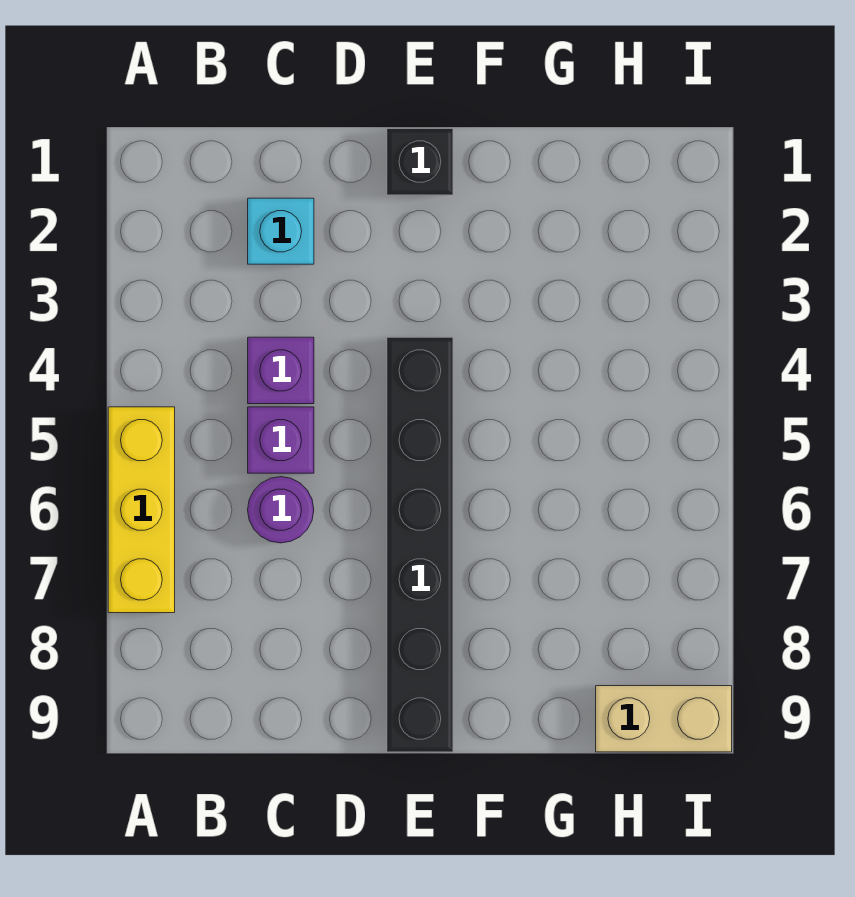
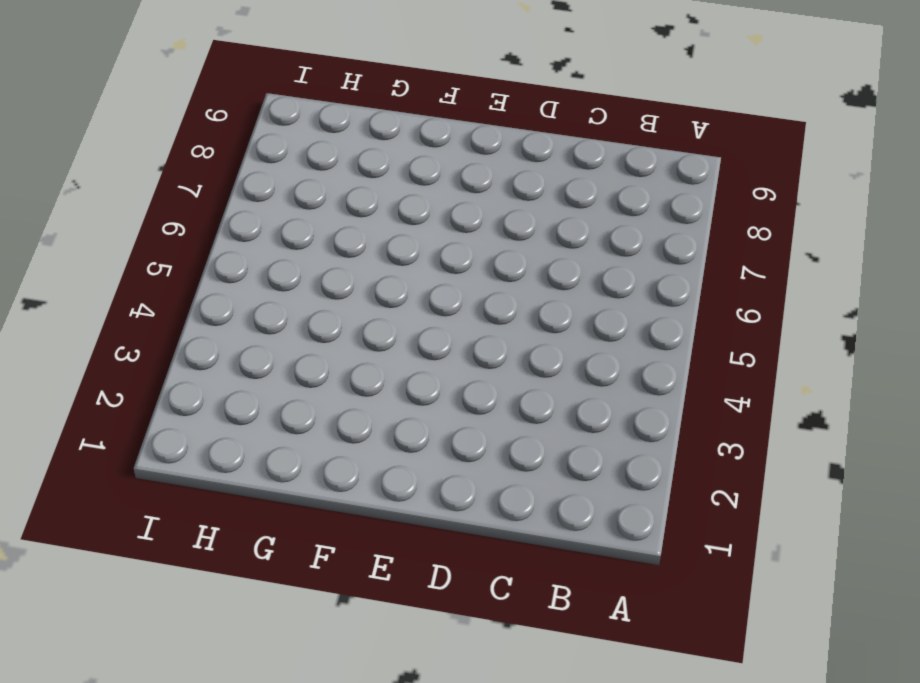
none -> yellow 1x3 brick [108,407,175,613]
none -> cyan 1x1 brick [248,198,314,264]

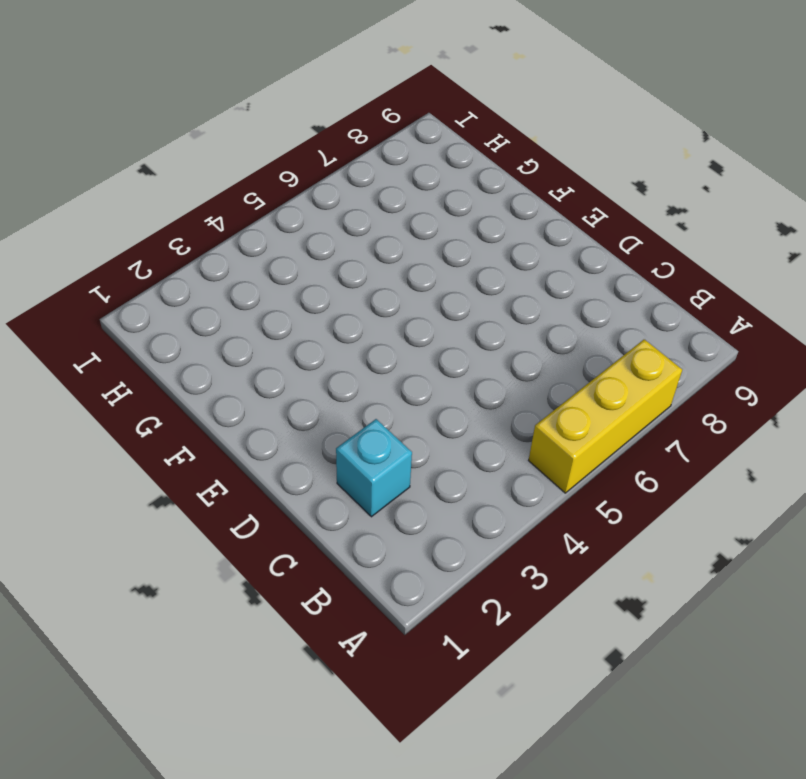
none -> purple 1x1 brick [248,337,314,404]
none -> purple 1x1 brick [248,407,314,473]

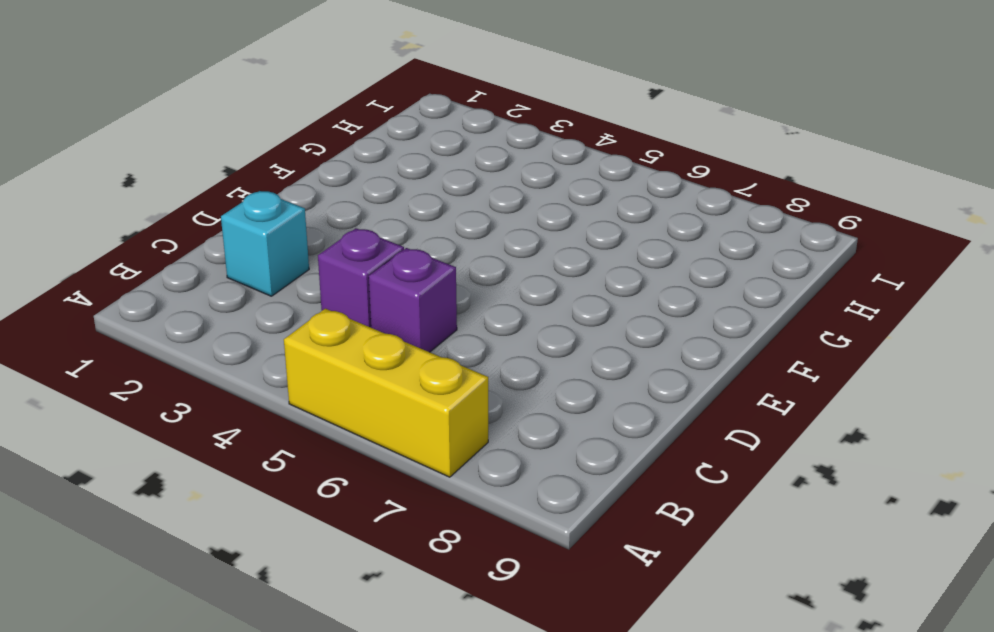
none -> purple 1x1 round brick [248,477,314,543]
none -> black 1x1 brick [387,129,453,195]

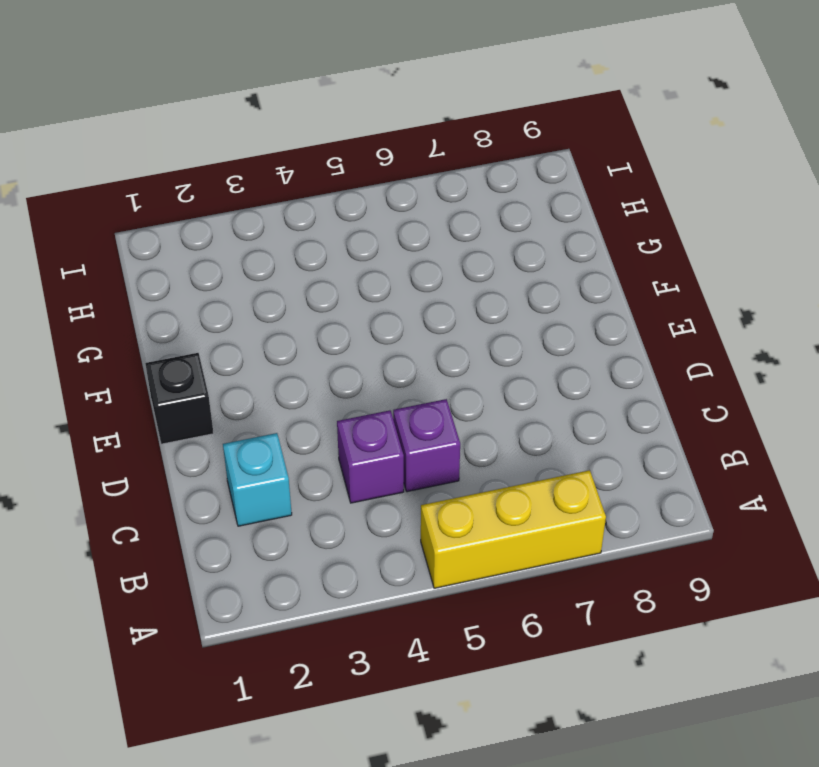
none -> purple 1x1 round brick [248,477,314,543]
none -> black 1x6 brick [387,337,453,752]

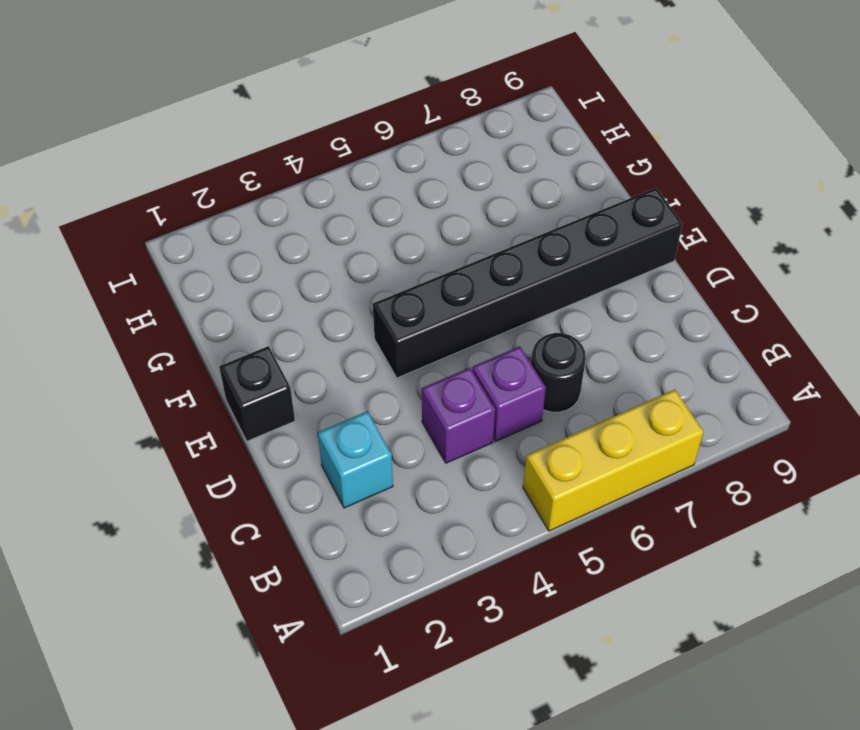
black 1x1 round brick [531,333,586,412] -> purple 1x1 round brick [248,477,314,543]
none -> tan 1x2 brick [596,686,732,752]

